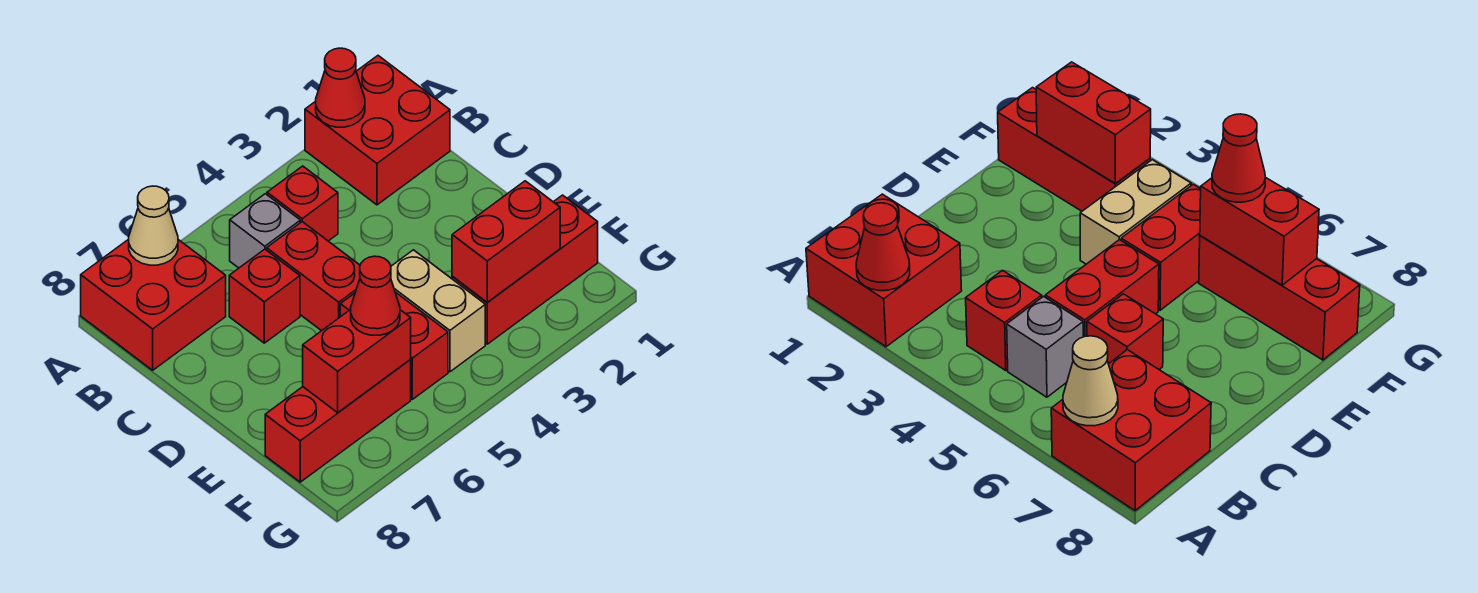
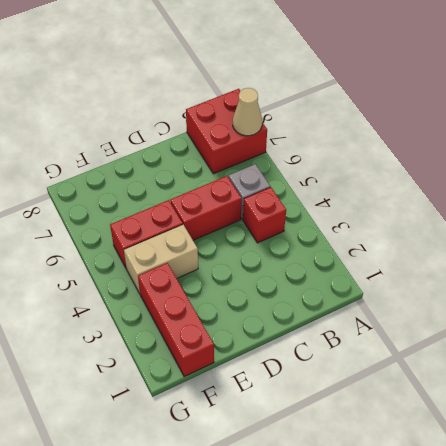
none -> red 2x2 brick [305,56,450,205]
none -> red 1x1 brick [229,249,300,343]
none -> red 1x3 brick [265,359,411,482]

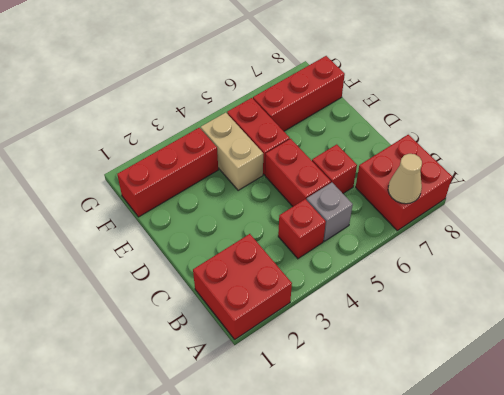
none -> red 1x1 cone [316,48,365,127]
none -> red 1x2 brick [452,181,560,302]
none -> red 1x2 brick [303,309,411,413]

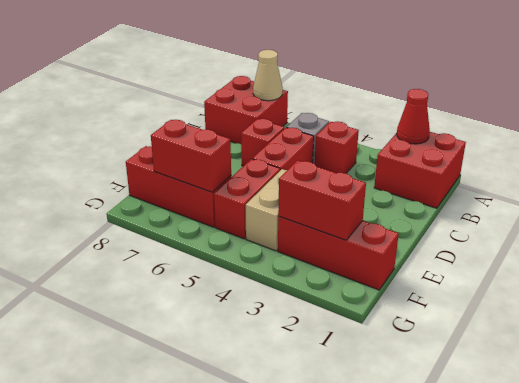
none -> red 1x1 cone [351,256,400,335]

